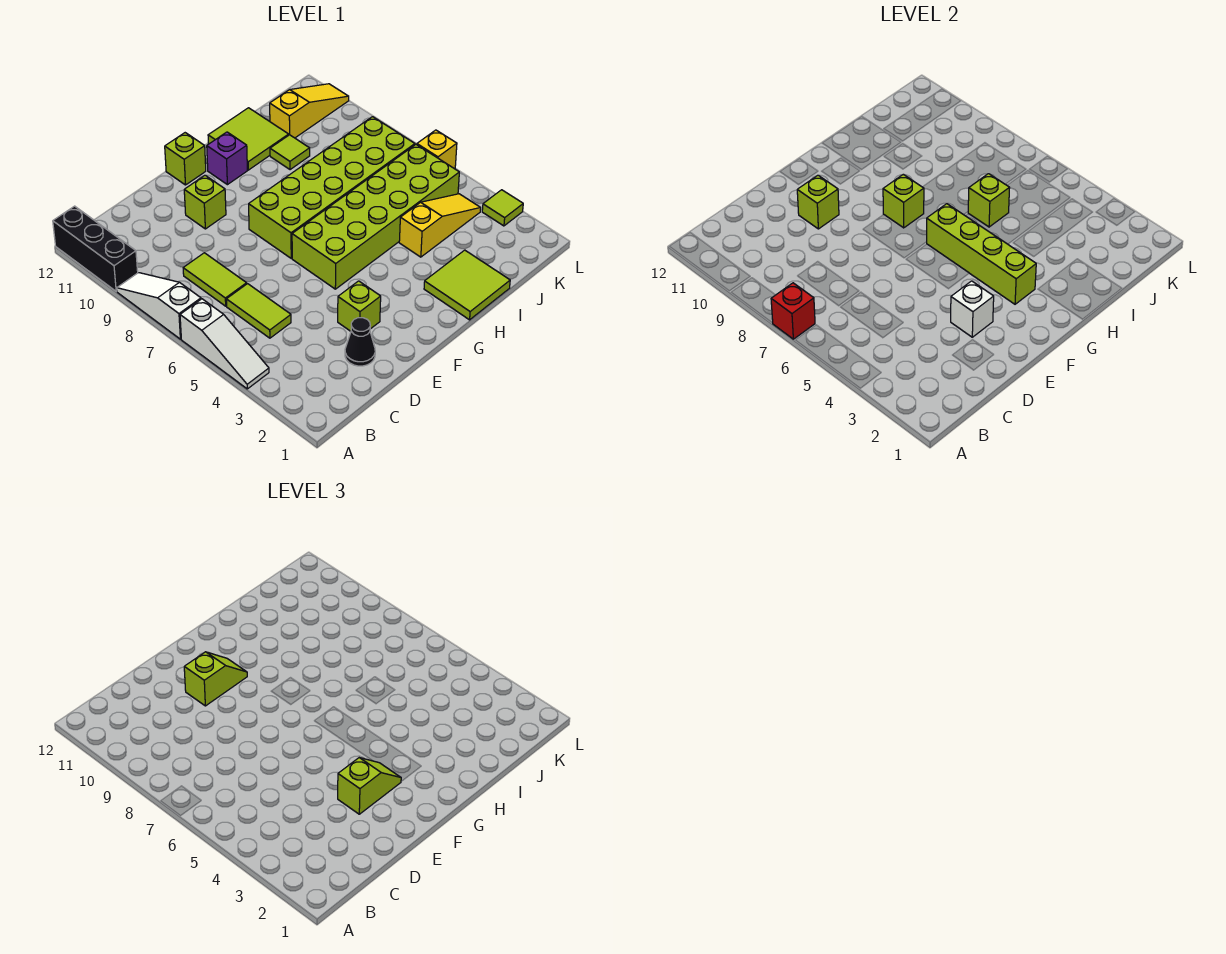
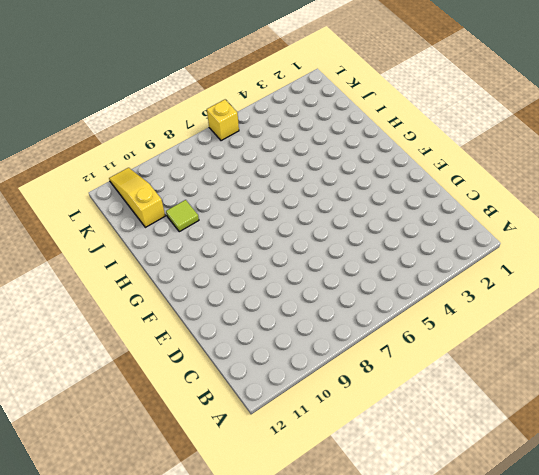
none -> white 1x3 slope [180,299,269,389]
none -> white 1x3 slope [117,273,201,339]
none -> black 1x3 brick [53,206,138,291]

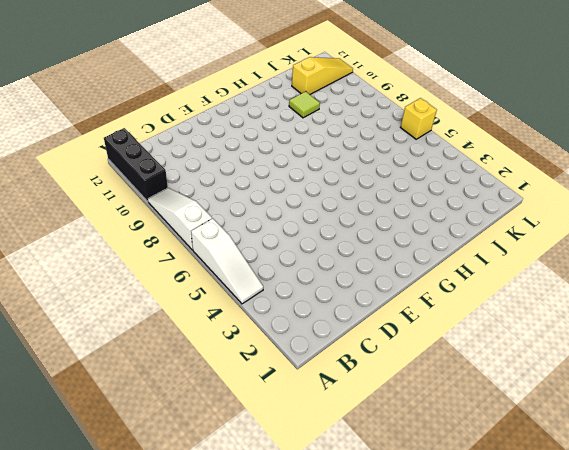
none -> lime 1x2 tile [226,284,291,338]
none -> lime 1x2 tile [183,253,247,306]
none -> black 1x1 cone [345,318,375,366]

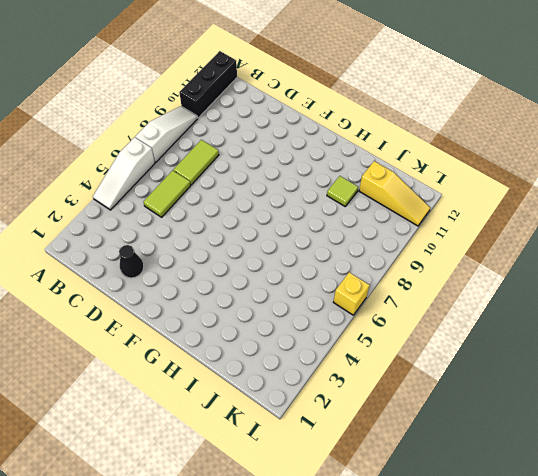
none -> lime 1x1 brick [338,281,381,331]
none -> lime 1x1 brick [184,175,226,229]
none -> lime 2x6 brick [292,145,459,289]

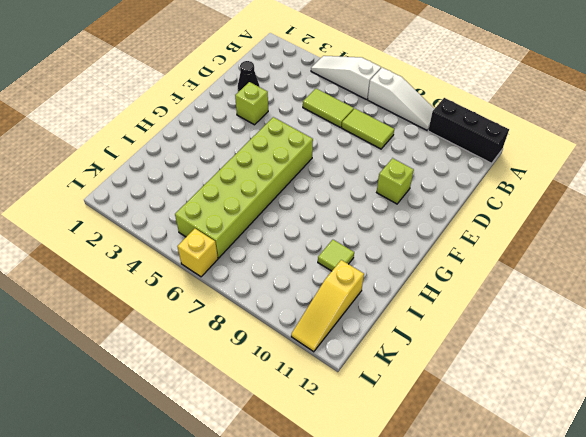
none -> lime 2x6 brick [249,117,415,258]
none -> lime 1x1 brick [165,133,206,185]
none -> purple 1x1 brick [207,132,247,185]

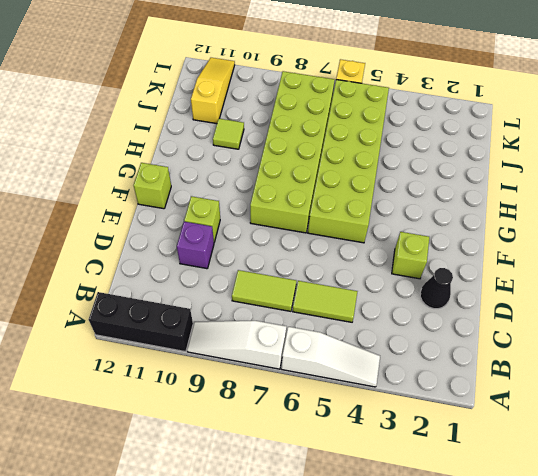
purple 1x1 brick [177,222,214,269] -> purple 1x1 brick moved to [207,132,247,185]
none -> lime 2x2 tile [424,250,510,320]
none -> lime 2x2 tile [208,108,289,170]
none -> yellow 1x3 slope [399,194,481,257]

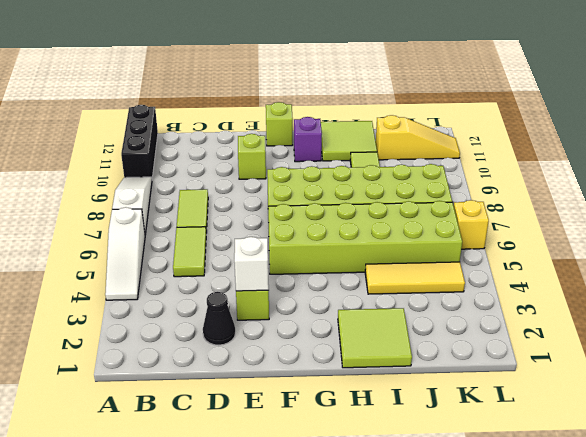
yellow 1x3 tile [365,262,465,294] -> yellow 1x3 slope [399,194,481,257]
none -> lime 1x1 tile [482,190,523,226]
none -> red 1x1 brick [771,283,815,339]
none -> lime 1x1 brick [797,175,839,229]

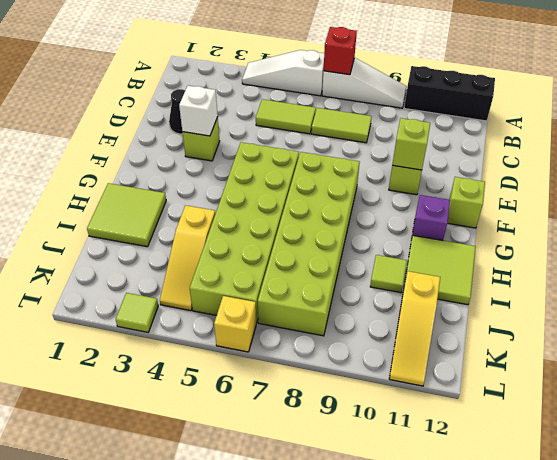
none -> lime 1x4 brick [927,204,1036,304]
none -> lime 1x1 brick [883,174,924,228]
none -> lime 1x1 brick [968,174,1010,227]

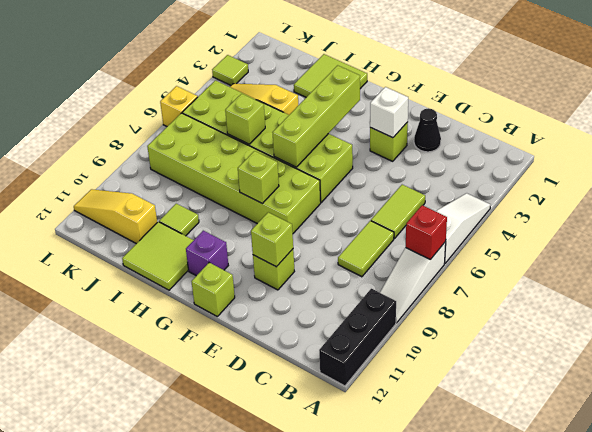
none -> lime 1x2 slope [338,758,401,814]
none -> lime 1x2 slope [184,652,247,706]

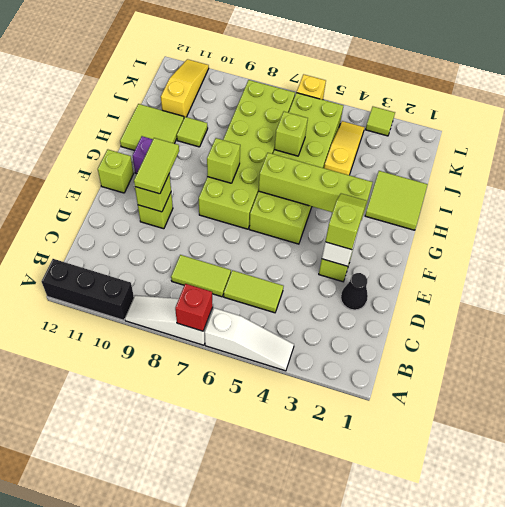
lime 1x2 tile [134,138,179,194] -> lime 1x2 slope [184,652,247,706]

